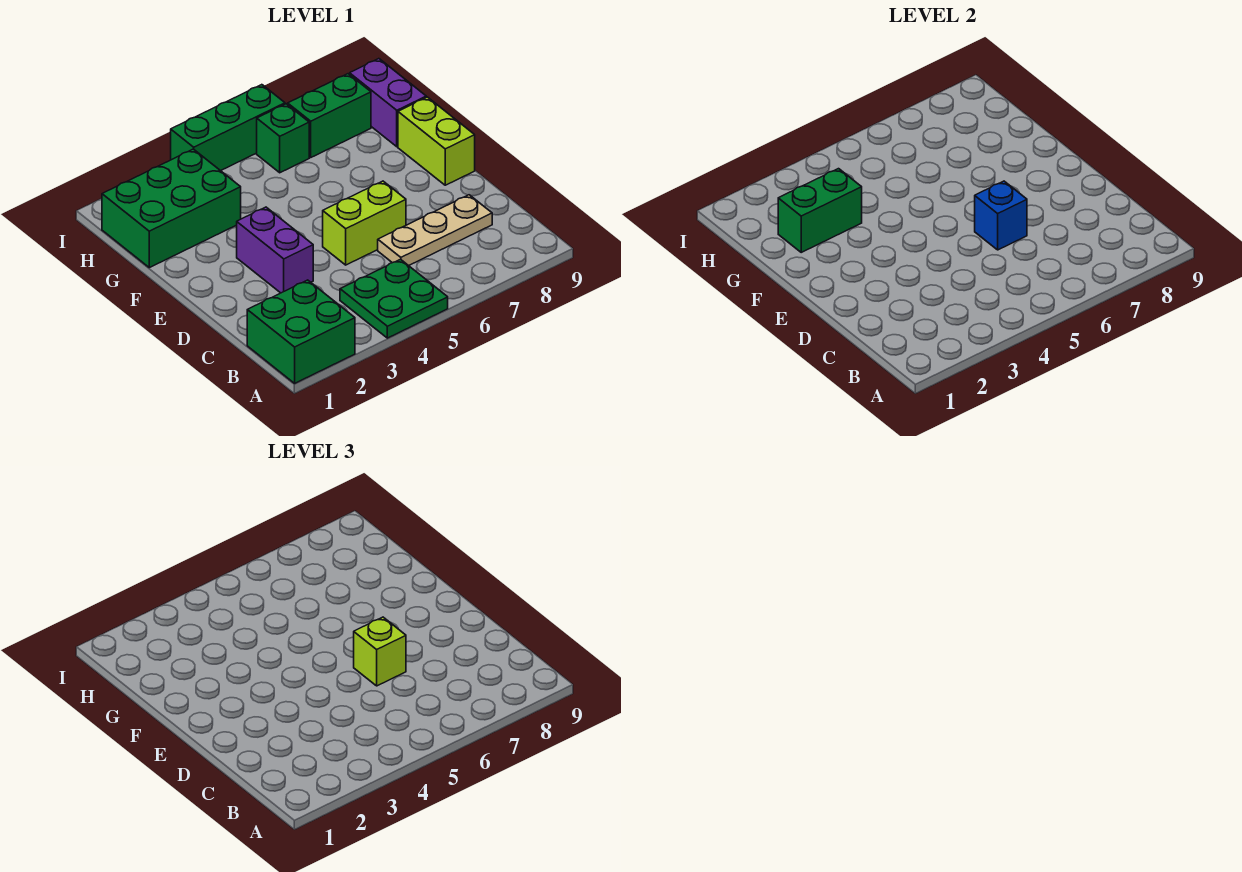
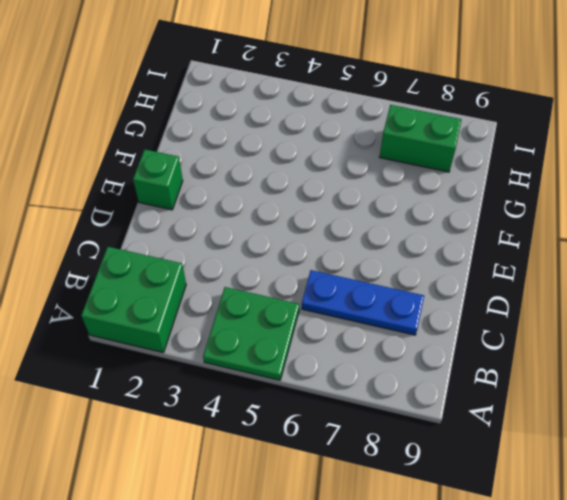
blue 1x3 plate [302,270,424,335] -> tan 1x3 plate [378,195,492,266]
green 1x1 brick [133,149,183,210] -> green 1x1 brick moved to [257,104,309,173]
none -> purple 1x2 brick [237,207,313,293]
none -> lime 1x2 brick [323,181,406,265]
none -> lime 1x2 brick [398,97,475,185]

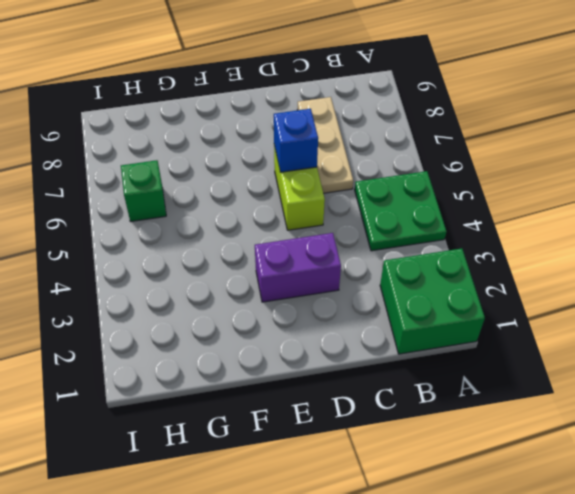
none -> lime 1x2 brick [398,97,475,185]
none -> green 2x3 brick [102,149,241,268]
none -> purple 1x2 brick [350,59,426,147]

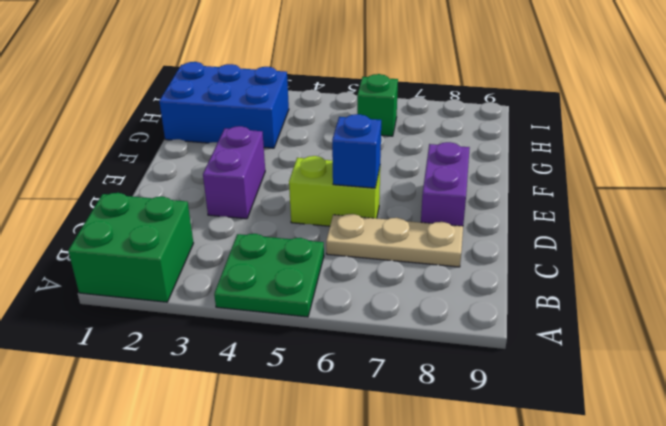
purple 1x2 brick [421,142,470,226] -> purple 1x2 brick moved to [350,59,426,147]
blue 2x3 brick [159,62,289,148] -> green 2x3 brick [102,149,241,268]
none -> lime 1x2 brick [398,97,475,185]
none -> green 1x2 brick [288,74,371,157]
none -> green 1x3 brick [171,85,285,171]

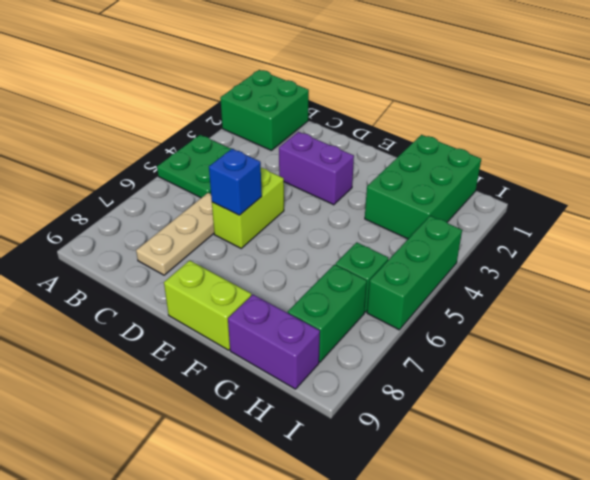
none -> green 1x2 brick [778,169,862,252]
none -> lime 1x1 brick [354,617,406,686]

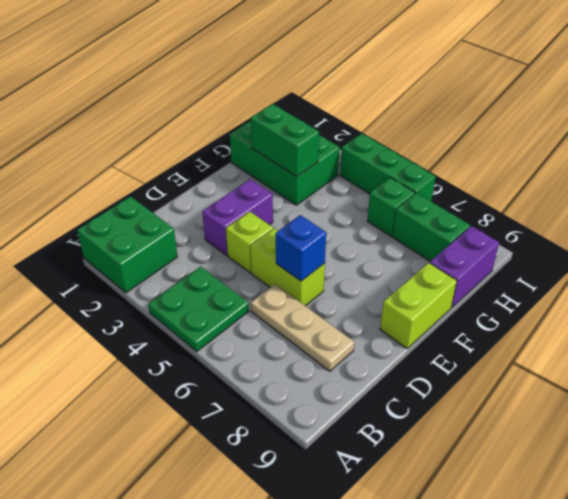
lime 1x1 brick [226,211,273,273] -> lime 1x1 brick moved to [354,617,406,686]

